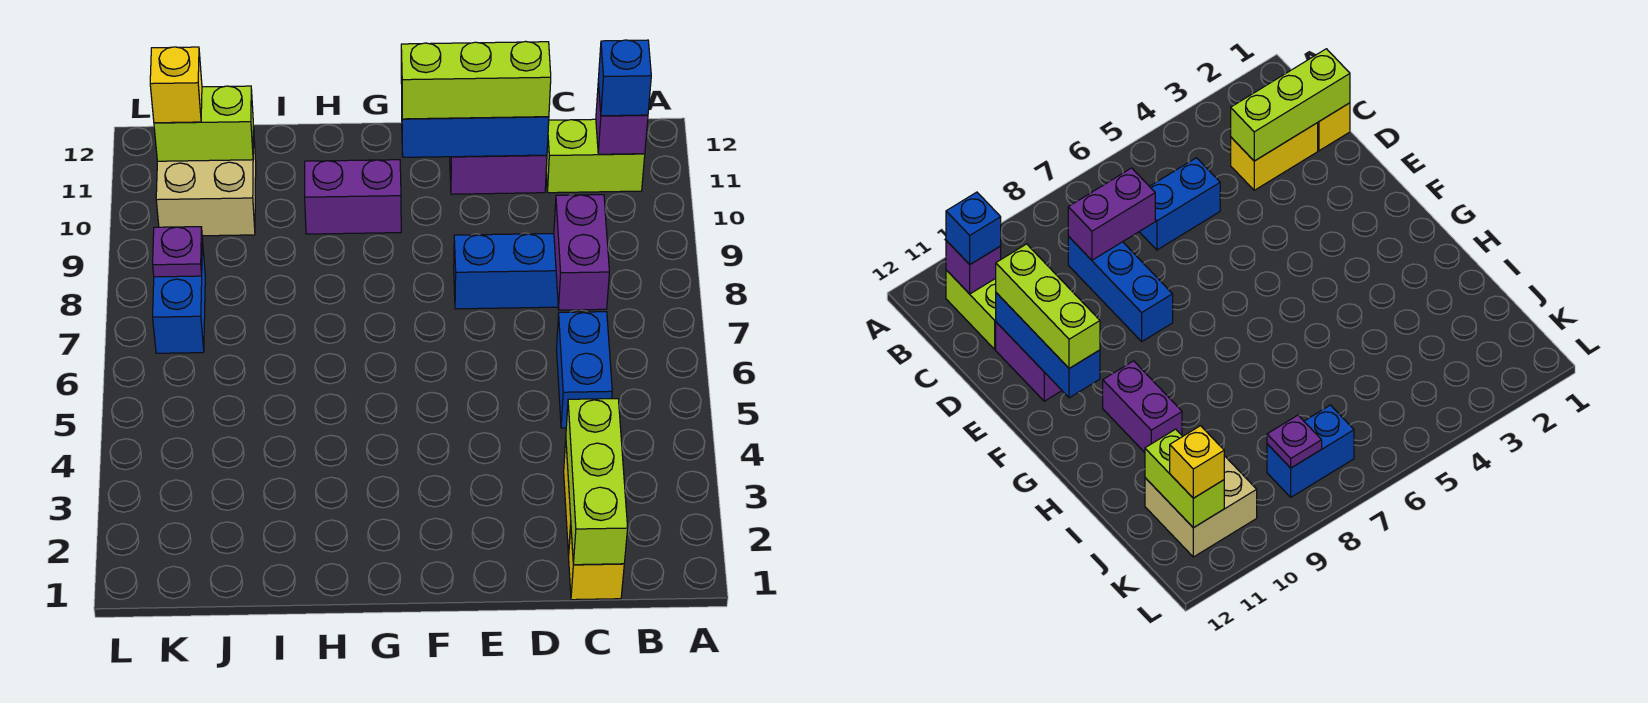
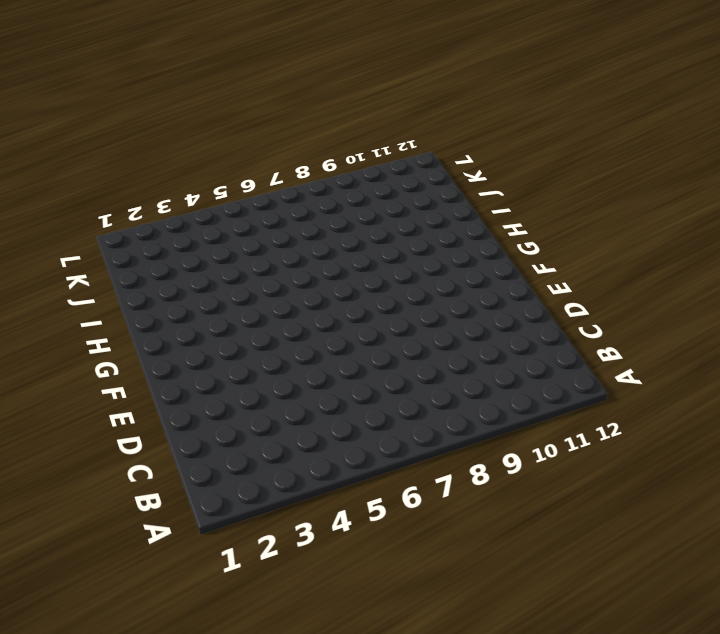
none -> lime 1x2 brick [546,119,645,193]
none -> yellow 1x1 brick [569,529,624,600]
none -> yellow 1x2 brick [1231,123,1318,190]

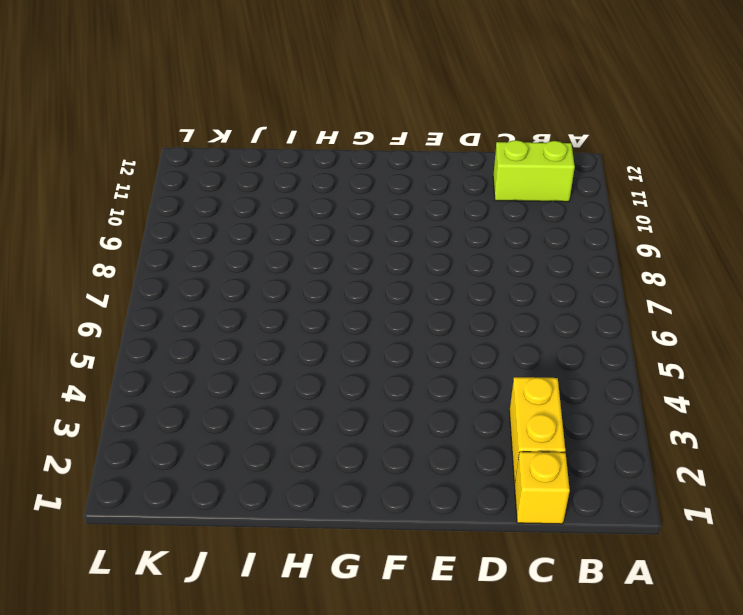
none -> blue 1x2 brick [557,312,612,428]
none -> blue 1x3 brick [454,234,558,309]
none -> purple 1x2 brick [450,155,547,194]

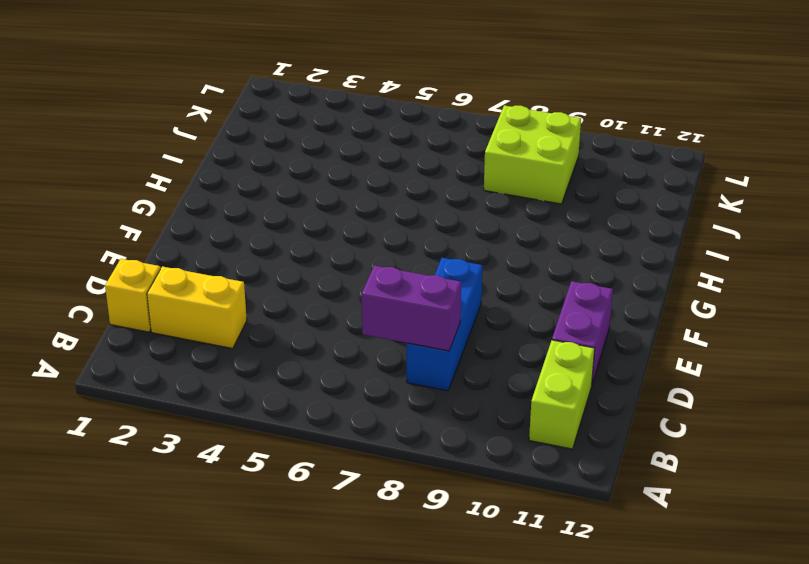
lime 2x2 brick [484,105,581,204] -> blue 1x2 brick [153,240,205,353]
none -> blue 1x2 brick [557,312,612,428]
none -> purple 1x2 brick [305,160,401,234]
none -> tan 2x2 brick [156,125,256,236]

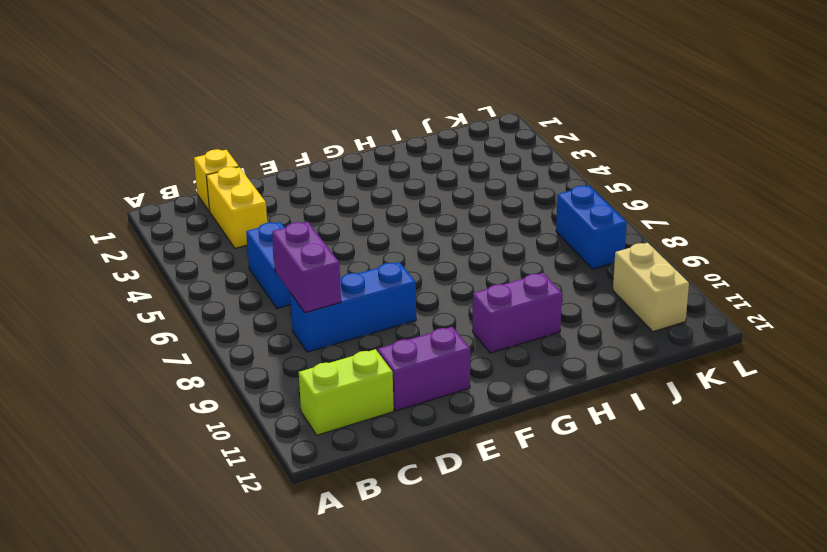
tan 1x2 brick [613,243,689,332] -> tan 2x2 brick [156,125,256,236]
none -> purple 1x1 brick [596,83,648,154]
none -> lime 1x3 brick [566,399,628,565]
none -> blue 1x3 brick [402,117,549,157]

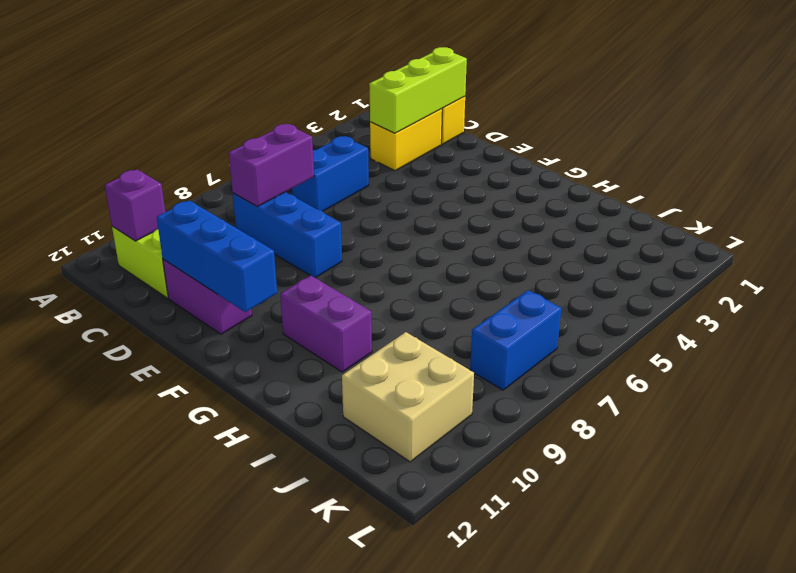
none -> lime 1x2 brick [154,86,253,161]
none -> purple 1x1 plate [153,227,202,277]
none -> blue 1x1 brick [598,40,651,116]

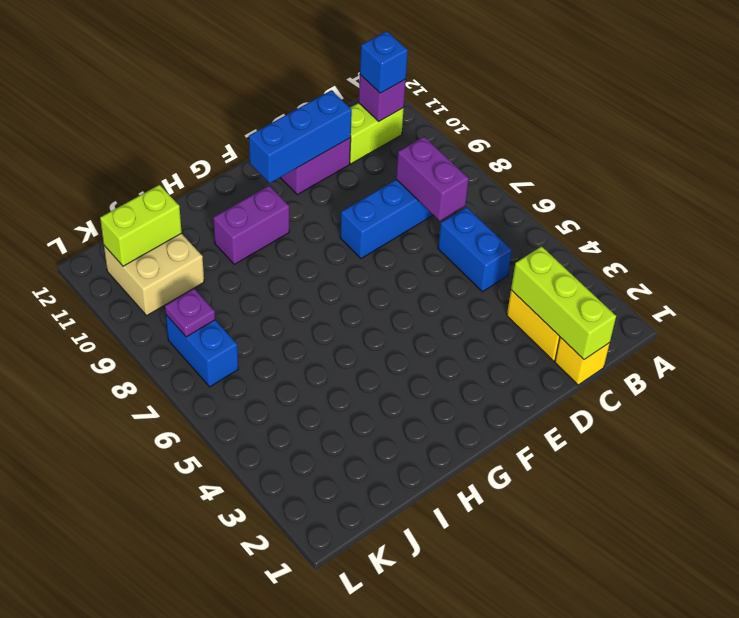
none -> lime 1x3 brick [401,41,551,119]
none -> yellow 1x1 brick [150,47,202,123]

